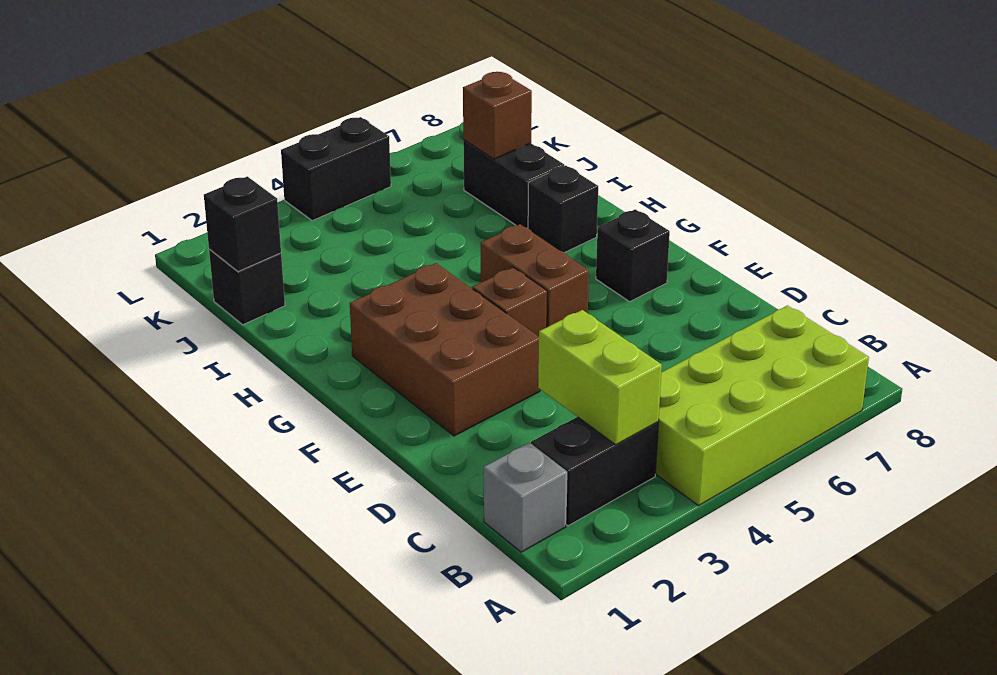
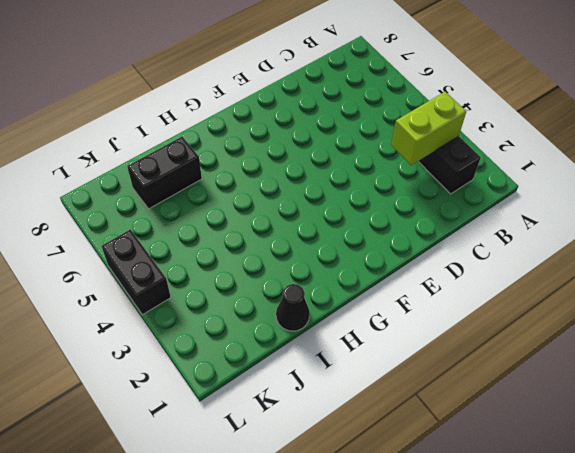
black 1x1 cone [276,284,310,331] -> none
none -> lime 2x4 brick [656,306,869,506]
none -> grey 1x1 brick [484,443,567,552]
none -> brown 2x3 brick [350,263,540,436]

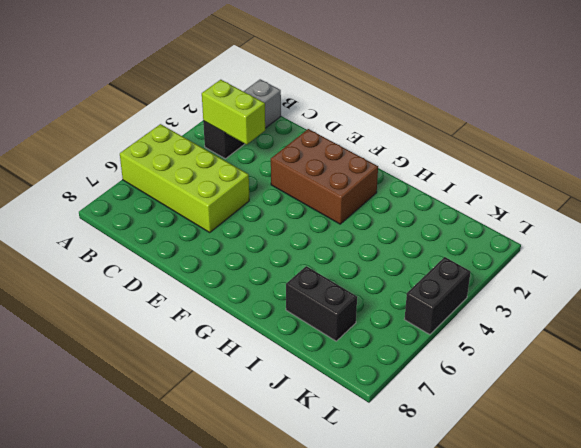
lime 2x4 brick [120,124,249,232] -> lime 2x4 brick turned to [656,306,869,506]
none -> brown 1x1 brick [473,267,547,336]
none -> brown 1x2 brick [481,224,589,327]
none -> black 1x1 brick [596,209,670,302]

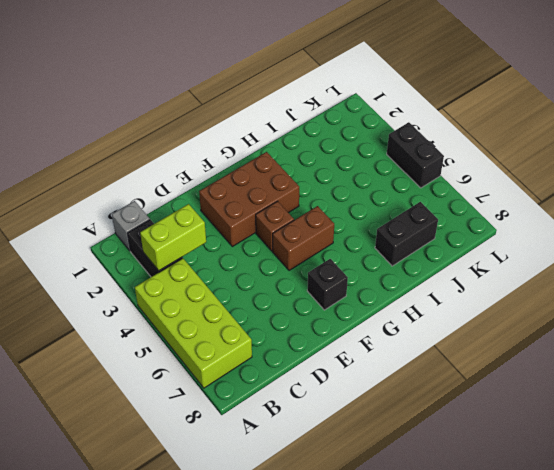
none -> black 1x1 brick [528,166,598,253]
none -> black 1x1 brick [209,249,285,325]
none -> black 1x1 brick [204,176,281,272]

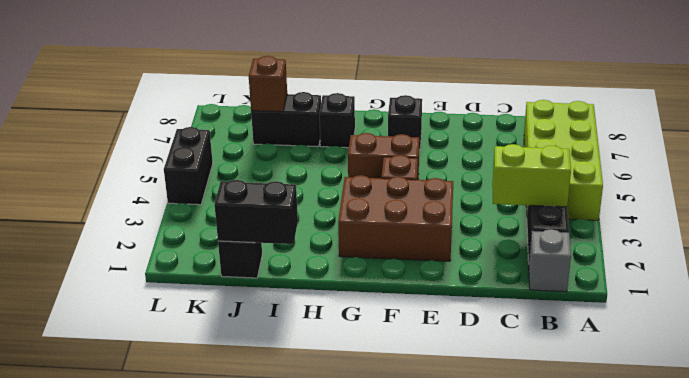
black 1x2 brick [214,180,298,244] -> black 1x1 brick [204,176,281,272]

